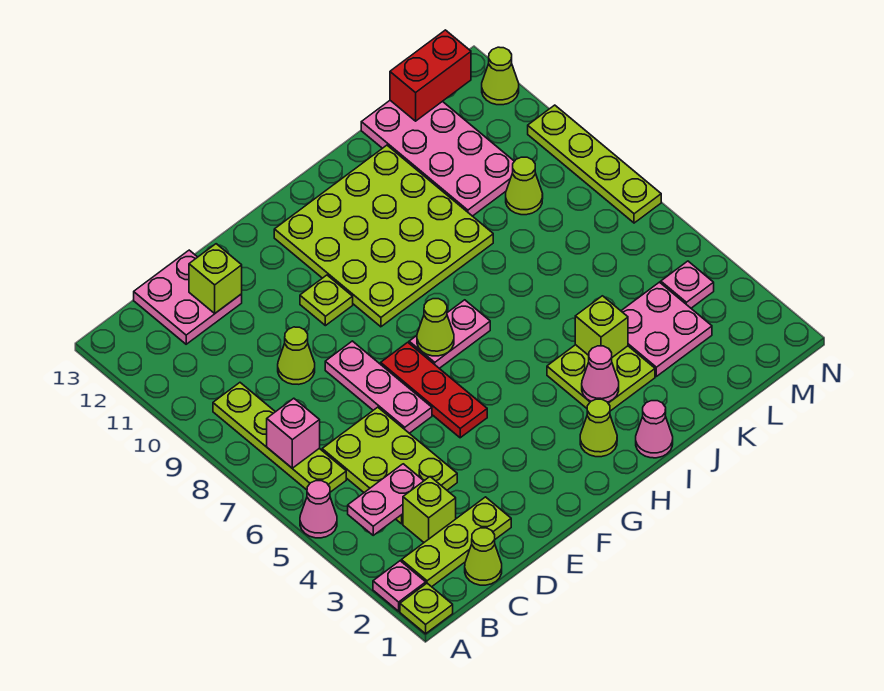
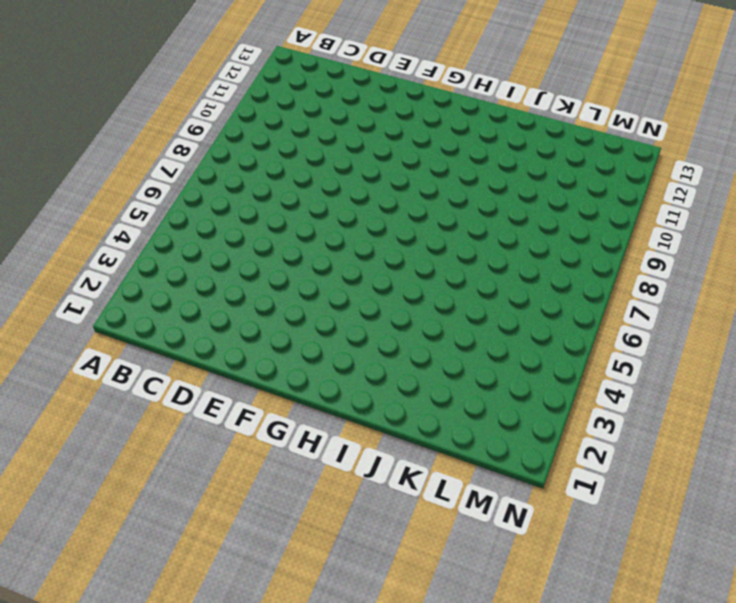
none -> lime 1x1 plate [400,583,453,634]
none -> pink 1x1 plate [373,561,426,611]
none -> pink 1x1 cone [300,481,337,538]
none -> lime 1x3 plate [401,497,511,587]

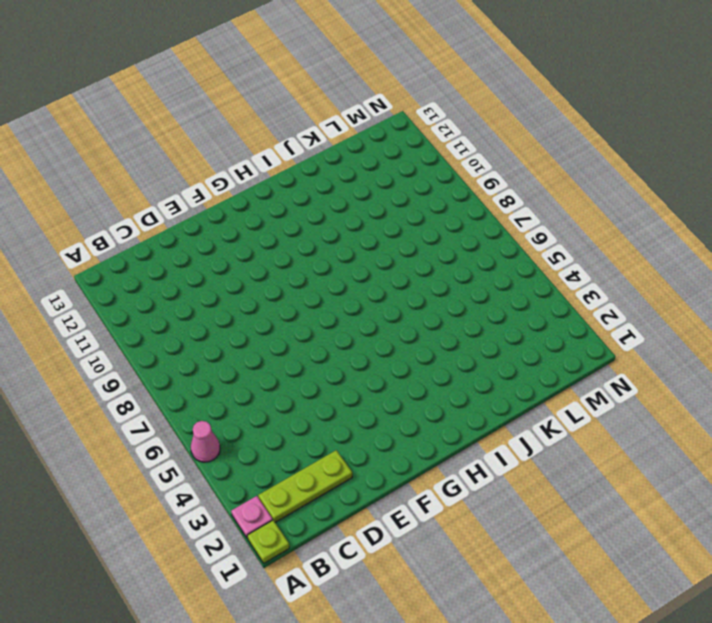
none -> lime 1x4 plate [213,383,346,492]
none -> lime 1x1 cone [465,528,502,585]
none -> lime 1x1 brick [403,477,456,542]
none -> lime 2x3 plate [322,407,457,524]

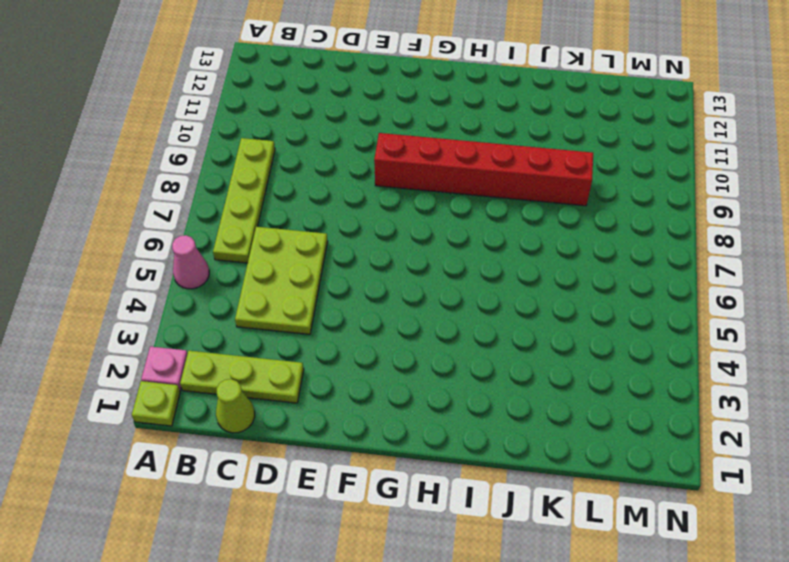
red 1x6 brick [374,133,593,206] -> lime 4x4 plate [274,145,493,327]
none -> lime 1x1 brick [403,477,456,542]
none -> pink 2x2 plate [134,250,242,344]
none -> lime 1x1 cone [278,327,315,384]
none -> pink 1x3 plate [325,341,432,433]

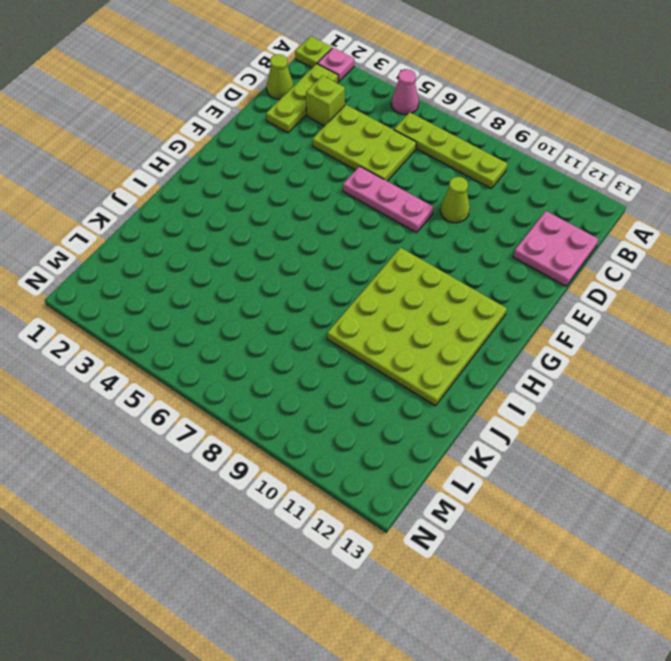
none -> red 1x3 plate [381,342,487,438]
none -> lime 1x1 plate [300,275,353,326]
none -> pink 1x2 plate [409,300,490,368]
none -> lime 1x1 cone [580,399,617,457]

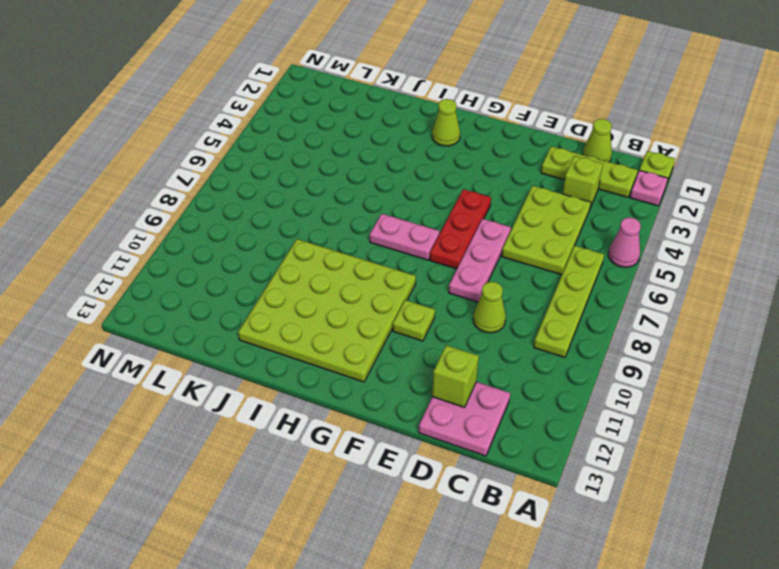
none -> pink 1x1 cone [636,401,673,458]
none -> lime 2x2 plate [547,345,655,411]
none -> pink 2x2 plate [621,282,712,376]
none -> pink 2x4 plate [361,101,514,216]

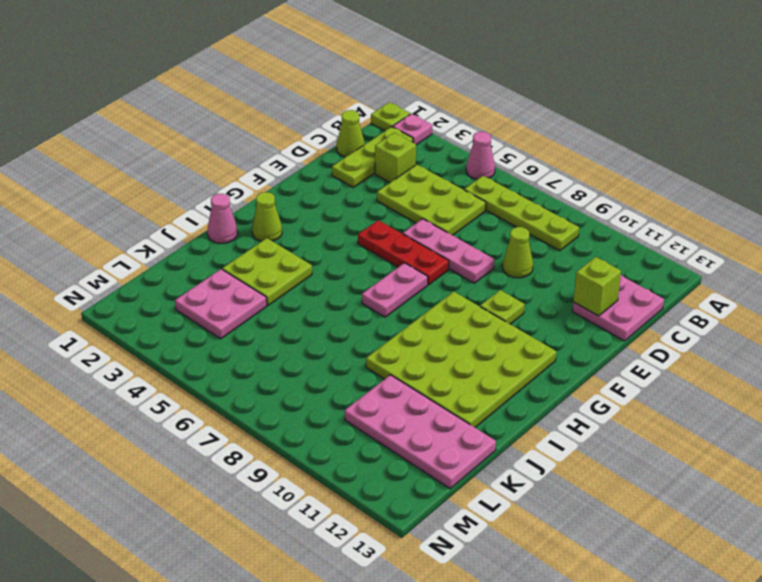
none -> lime 1x1 cone [506,157,543,215]
none -> pink 1x1 plate [661,261,714,308]
none -> lime 1x4 plate [528,105,661,223]
none -> lime 1x1 cone [482,47,519,105]

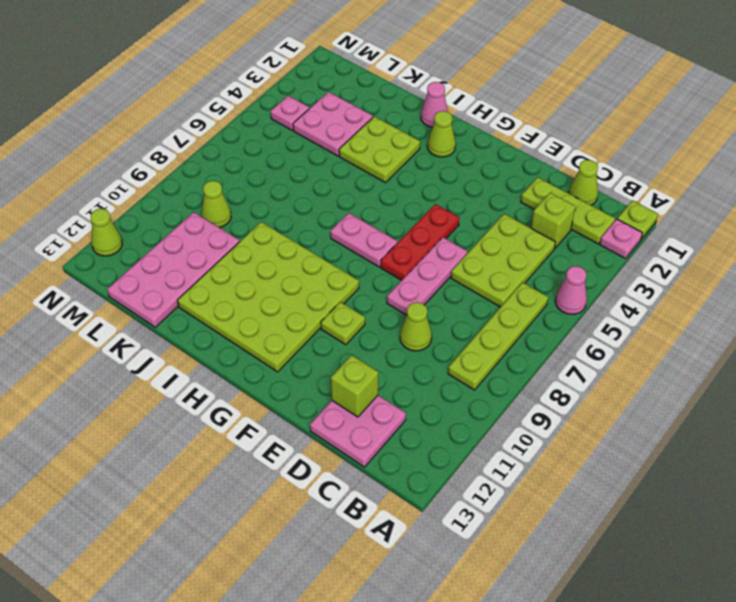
none -> lime 1x4 plate [528,105,661,223]
none -> pink 1x2 plate [348,464,423,535]
none -> pink 1x1 brick [267,398,320,468]
none -> lime 1x1 cone [417,299,454,356]

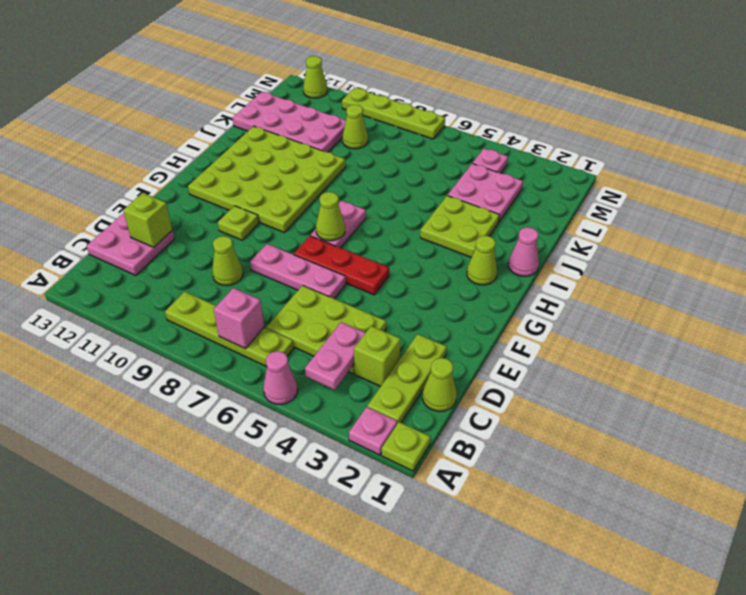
none -> pink 1x1 cone [582,346,619,402]
none -> lime 1x1 brick [575,296,628,357]
none -> red 1x2 brick [390,30,471,121]

